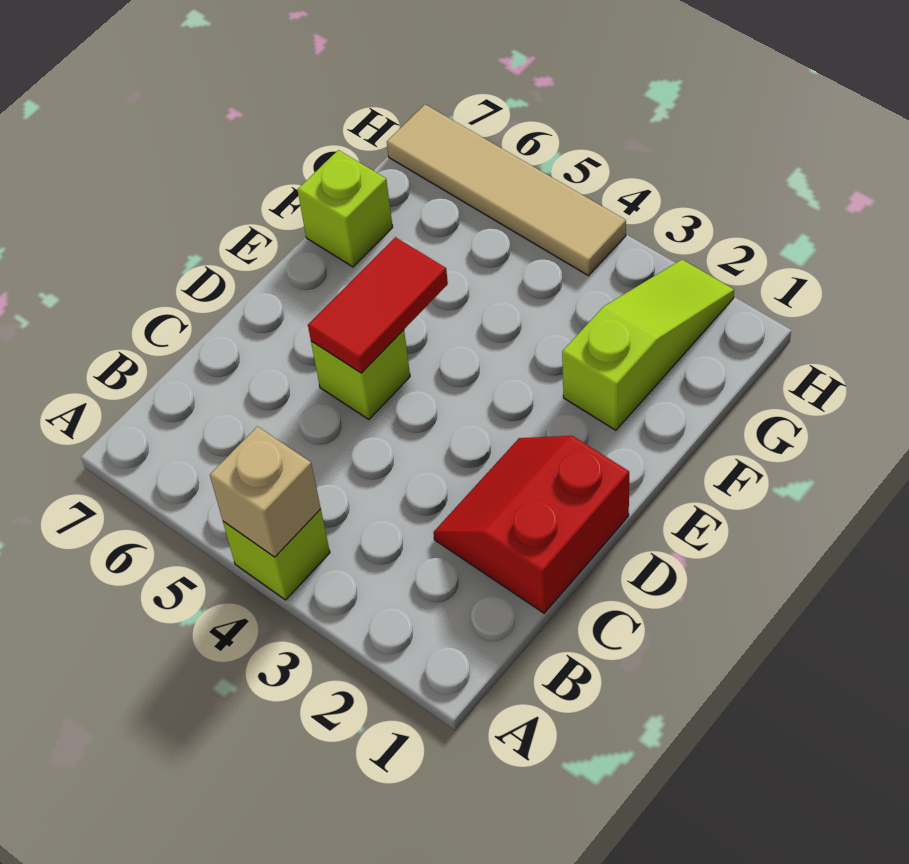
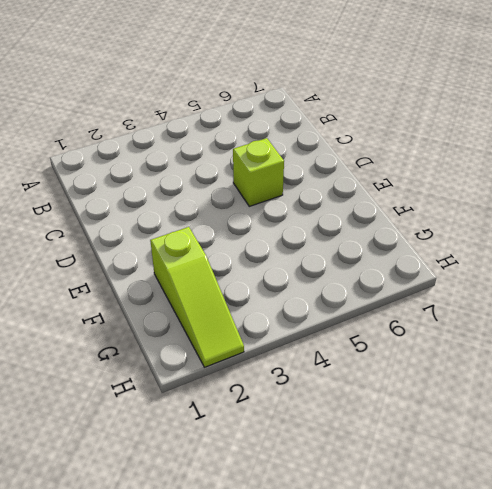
none -> lime 1x1 brick [223,509,330,600]
none -> red 2x2 slope [433,436,629,613]

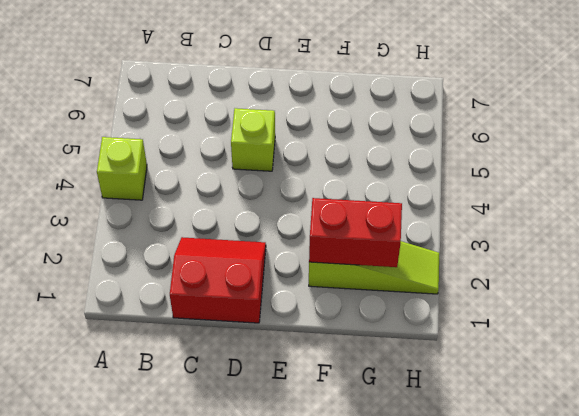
red 1x2 brick [309,198,402,267] -> none
none -> lime 1x1 brick [297,150,393,267]
none -> tan 1x4 tile [387,105,626,276]

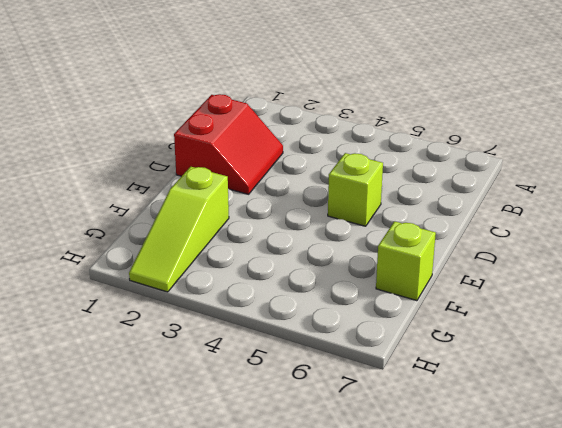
none -> lime 1x1 brick [223,509,330,600]
none -> tan 1x4 tile [387,105,626,276]

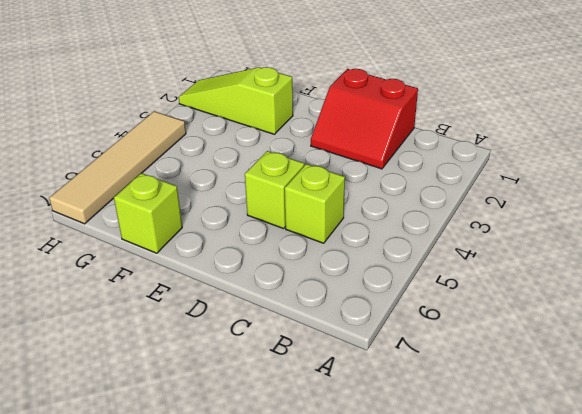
lime 1x1 brick [285,164,345,243] -> lime 1x1 brick moved to [223,509,330,600]
none -> tan 1x1 brick [210,426,321,557]
none -> red 1x2 tile [308,237,448,373]

